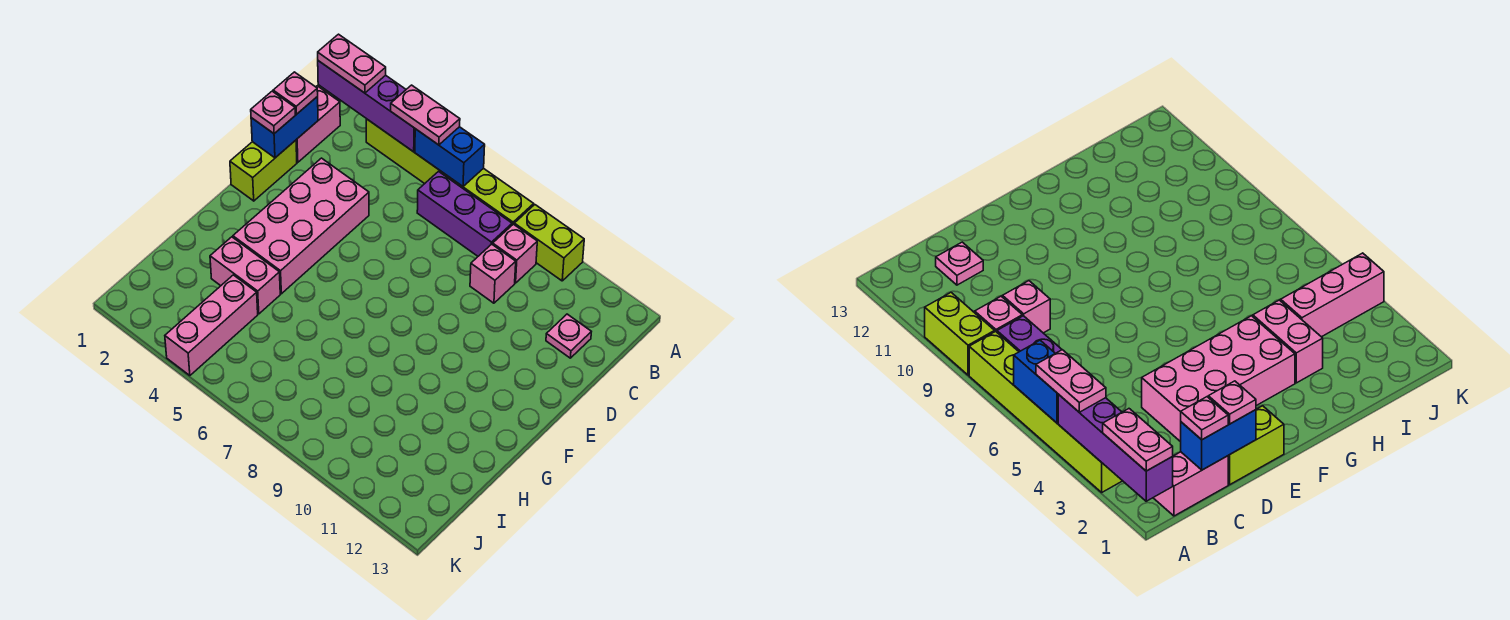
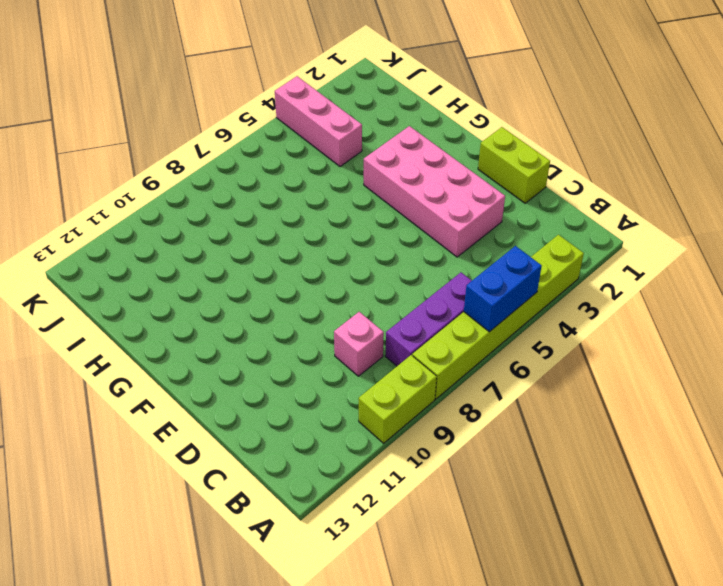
none -> pink 1x2 brick [296,86,340,162]
none -> pink 1x1 brick [493,224,537,283]
none -> pink 1x1 plate [546,314,591,358]

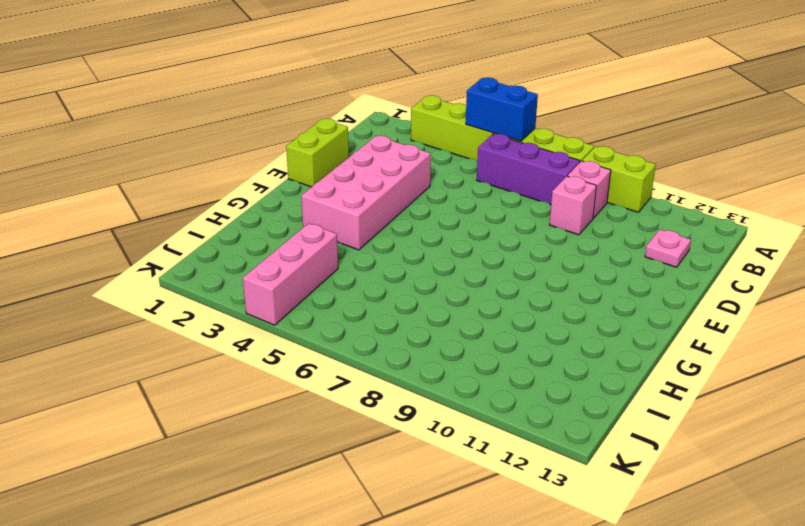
none -> pink 1x2 brick [296,86,340,162]
none -> pink 1x2 brick [210,237,280,314]
none -> purple 1x4 brick [318,61,415,152]

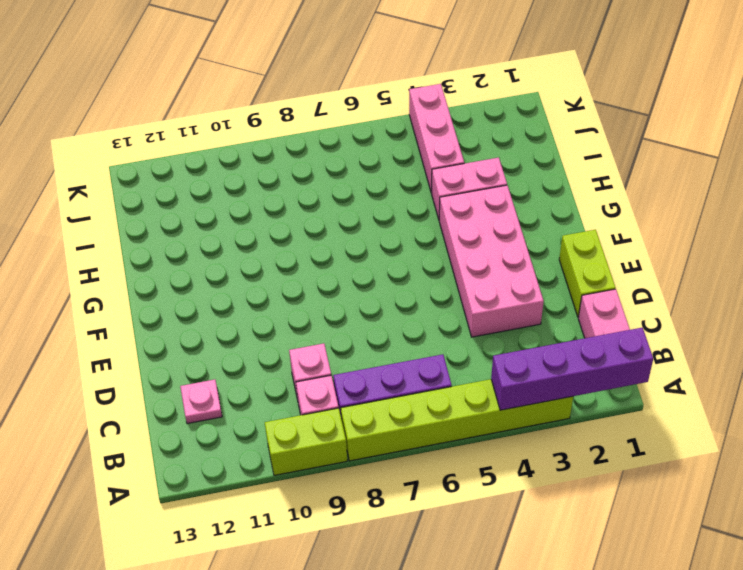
none -> blue 1x2 brick [415,127,485,186]
none -> blue 1x2 brick [251,97,318,158]
none -> pink 1x2 plate [318,34,386,93]

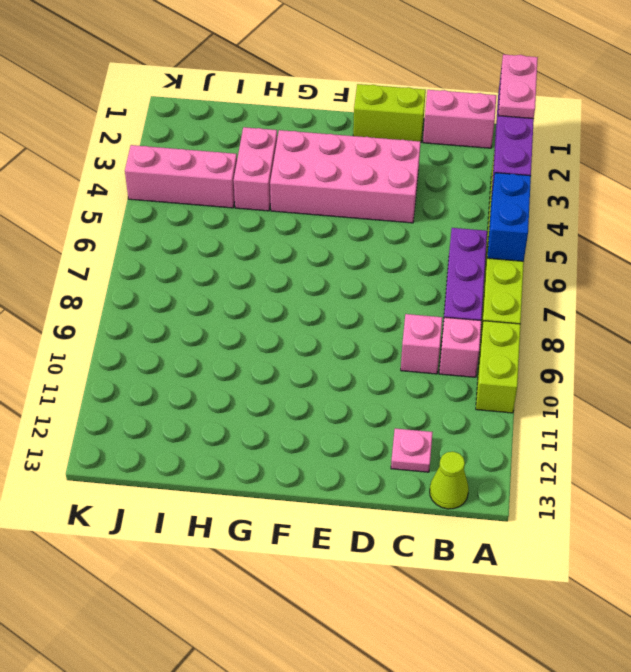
lime 1x1 cone [430,452,469,509] -> none
none -> blue 1x2 brick [251,97,318,158]
none -> pink 1x2 plate [391,85,460,145]
none -> pink 1x1 plate [273,72,318,114]

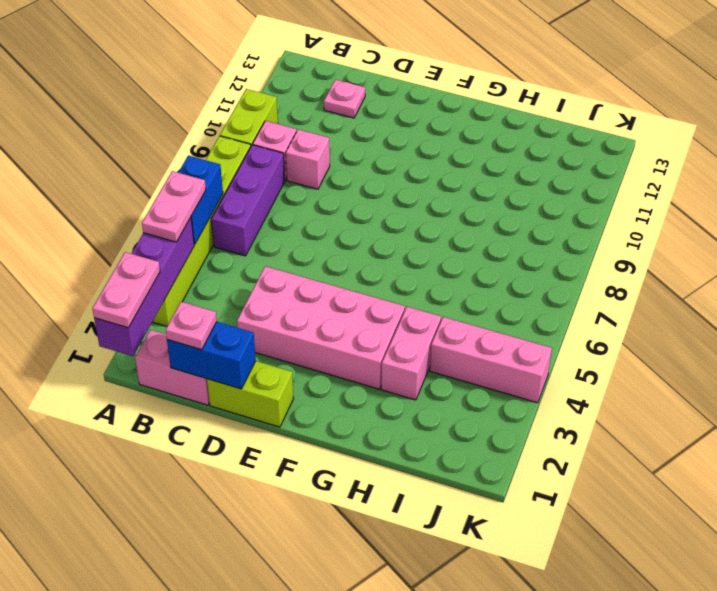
none -> pink 1x1 plate [251,91,295,134]

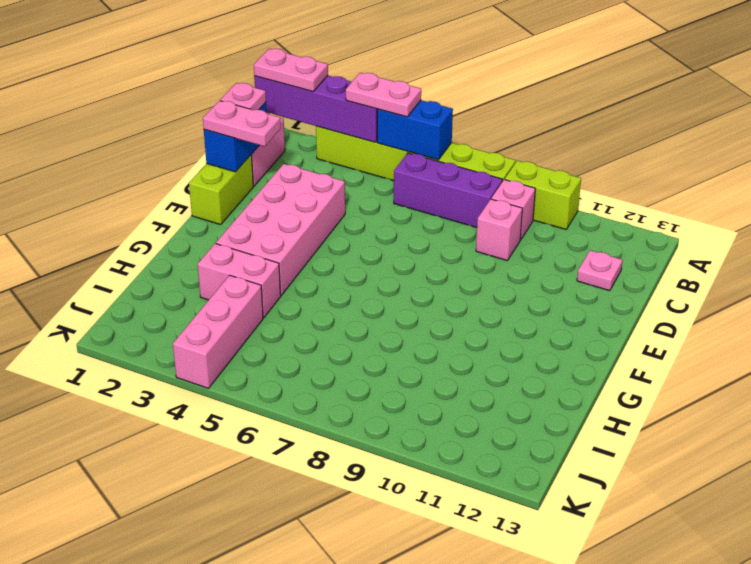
pink 1x2 plate [203,101,281,146] -> pink 1x1 plate [251,91,295,134]

